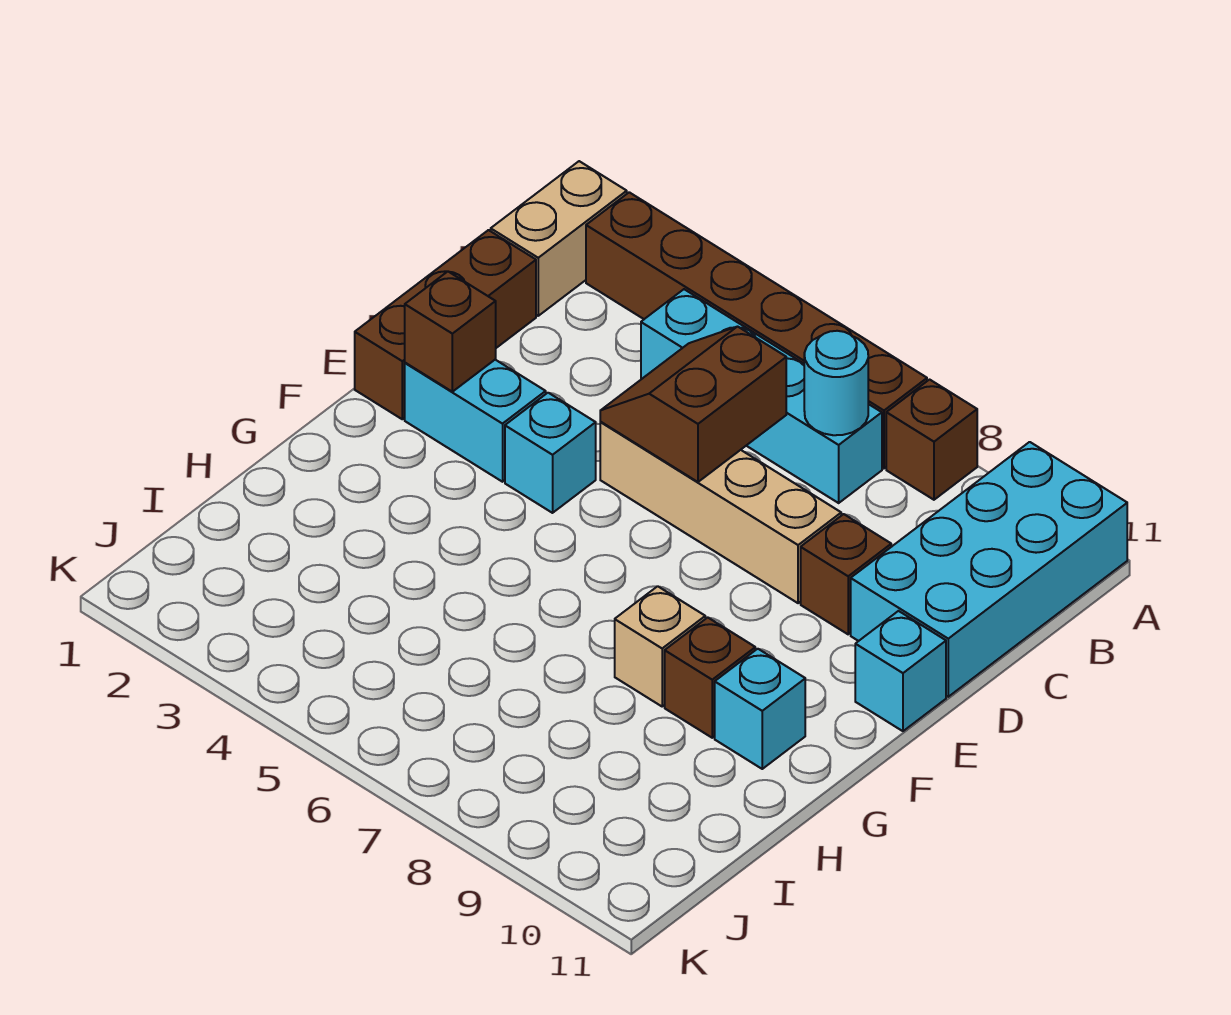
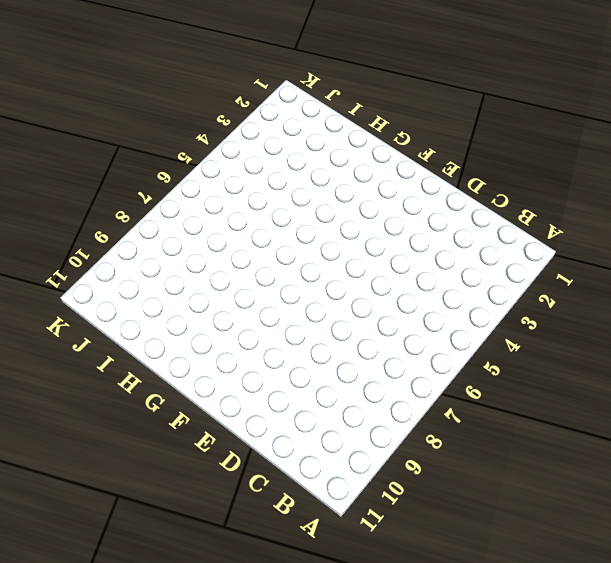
none -> tan 1x2 brick [491,161,627,316]
none -> brown 1x6 brick [586,192,927,469]
none -> brown 1x1 brick [886,380,977,500]

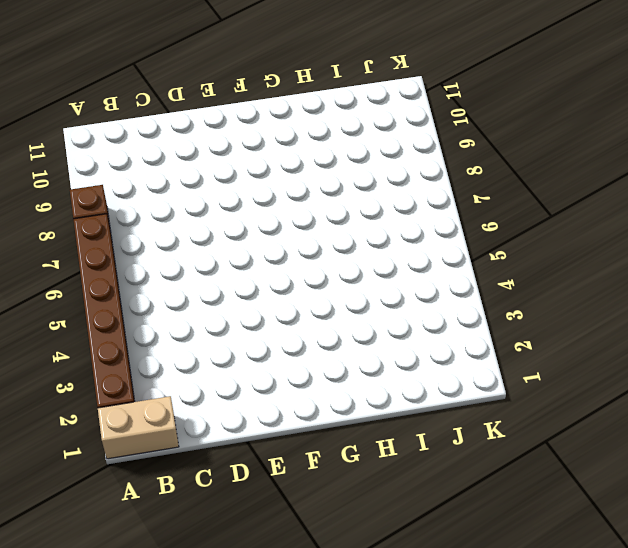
none -> cyan 2x4 brick [851,442,1127,697]
none -> cyan 1x4 brick [641,289,882,503]
none -> brown 1x3 brick [355,230,536,419]

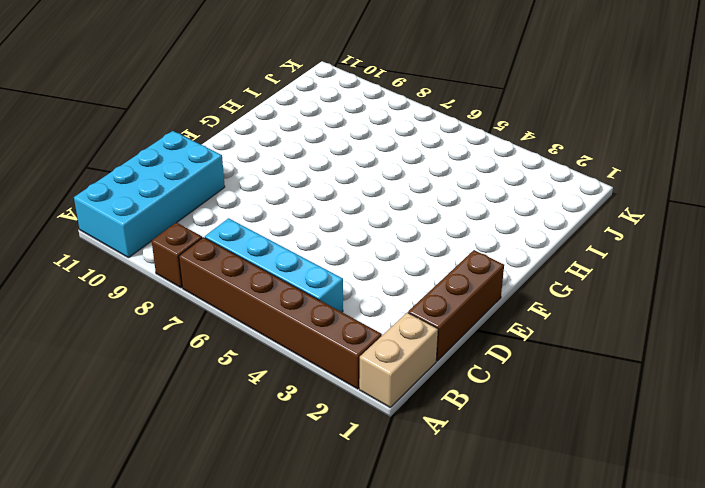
none -> tan 1x4 brick [600,422,841,603]
none -> brown 1x1 brick [801,514,891,634]
none -> cyan 1x2 brick [405,360,546,482]

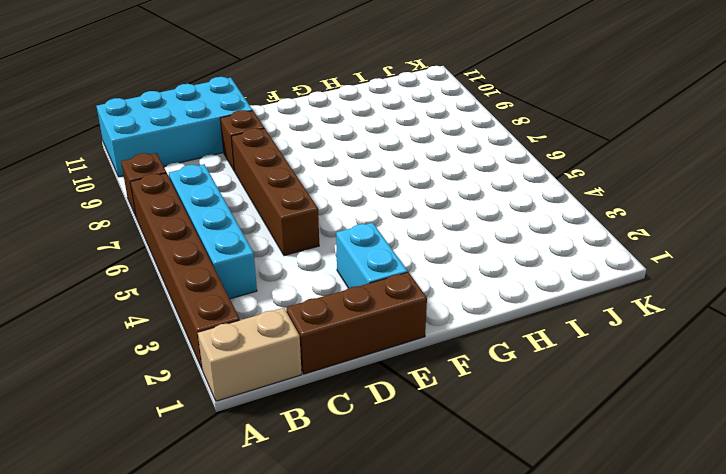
brown 1x4 brick [231,128,319,256] -> tan 1x4 brick [600,422,841,603]
none -> cyan 1x1 brick [505,393,596,513]
none -> cyan 1x1 brick [855,611,946,731]
none -> tan 1x1 brick [615,586,705,706]

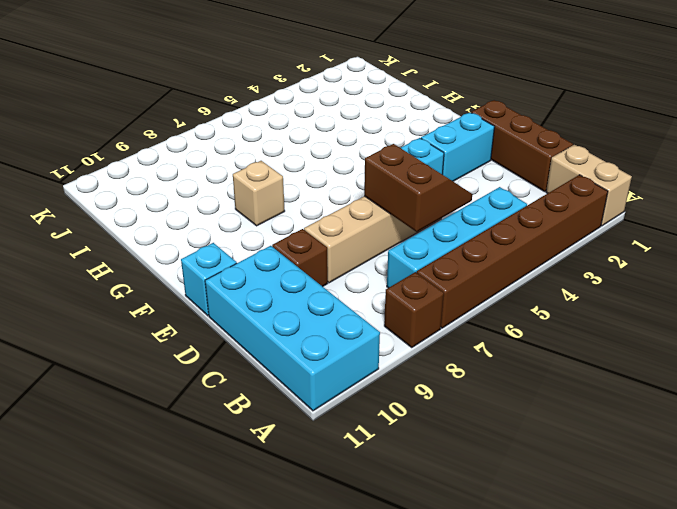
none -> brown 1x1 brick [665,618,755,738]
none -> cyan 1x1 brick [715,649,805,769]
none -> cyan 1x1 round brick [804,331,868,435]

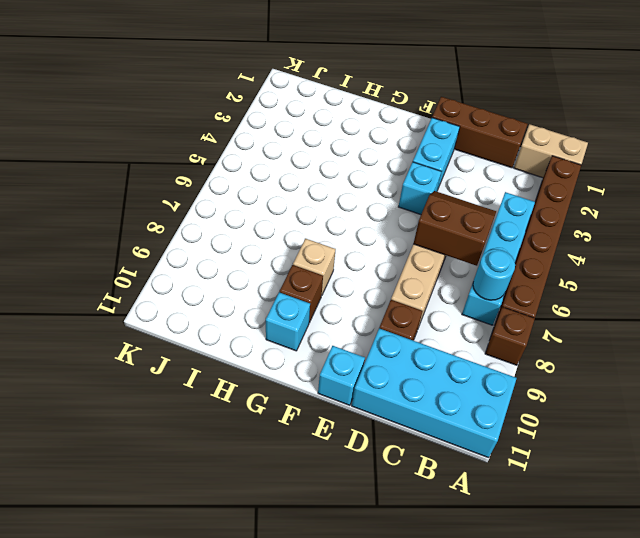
none -> brown 1x1 brick [405,272,496,392]

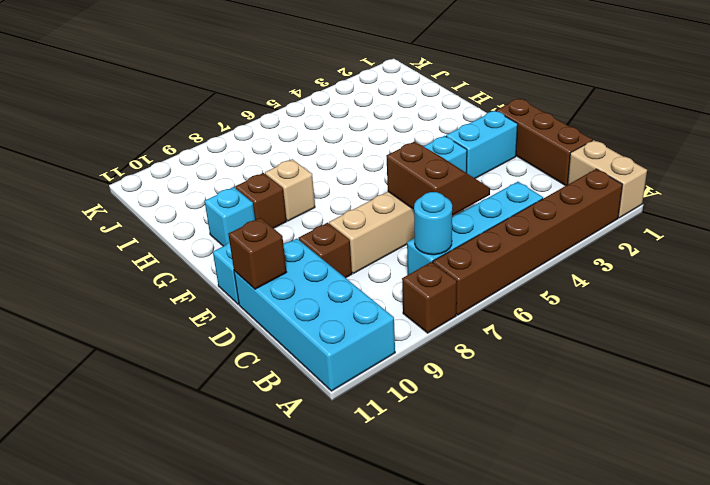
brown 1x1 brick [228,218,287,289] -> brown 1x1 brick moved to [405,272,496,392]

